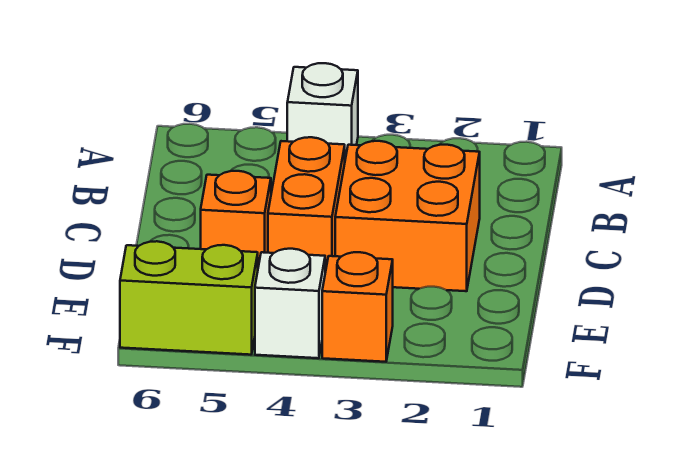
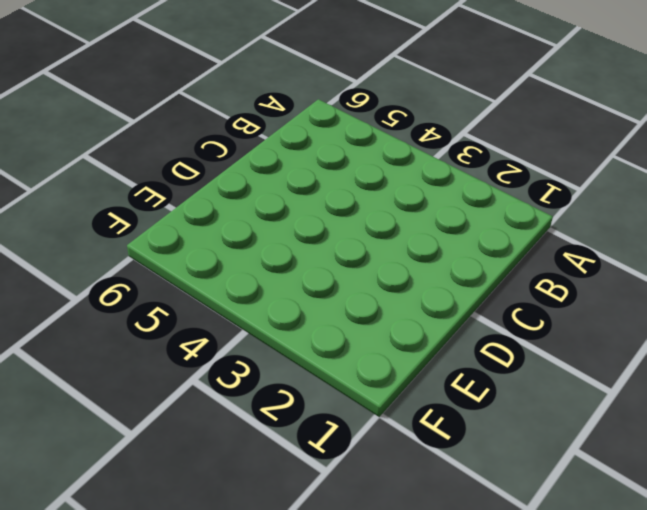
none -> white 1x1 brick [287,63,358,159]
none -> orange 2x2 brick [335,141,480,291]

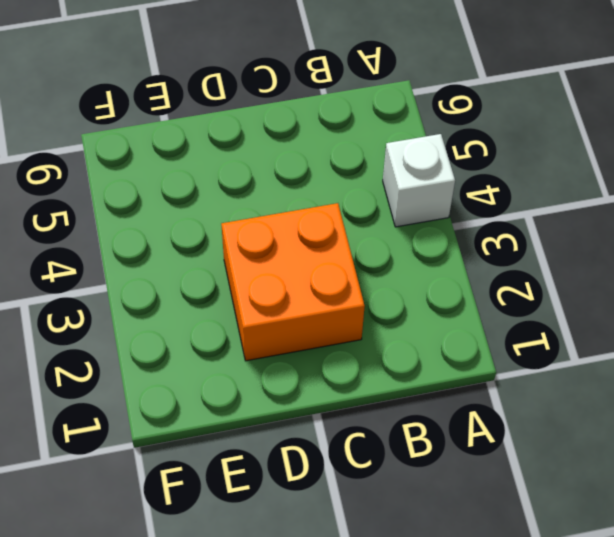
none -> orange 1x2 brick [268,137,345,272]
none -> orange 1x1 brick [201,171,271,267]

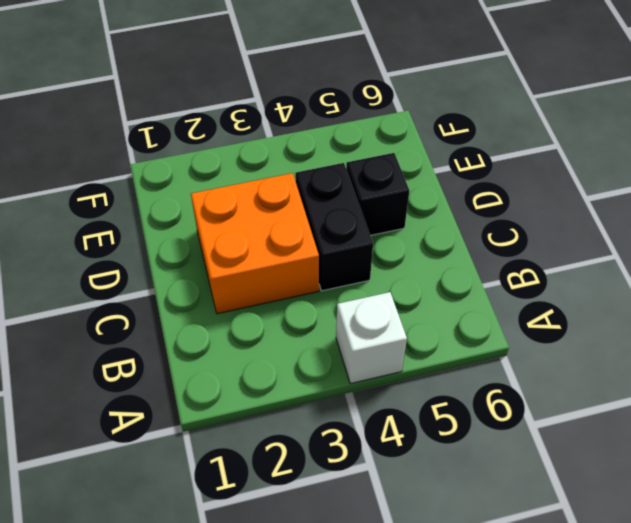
black 1x2 brick [295,163,373,291] -> orange 1x2 brick [268,137,345,272]
black 1x1 brick [346,153,409,236] -> orange 1x1 brick [201,171,271,267]
none -> orange 1x1 brick [322,252,393,362]
none -> white 1x1 brick [255,249,325,358]

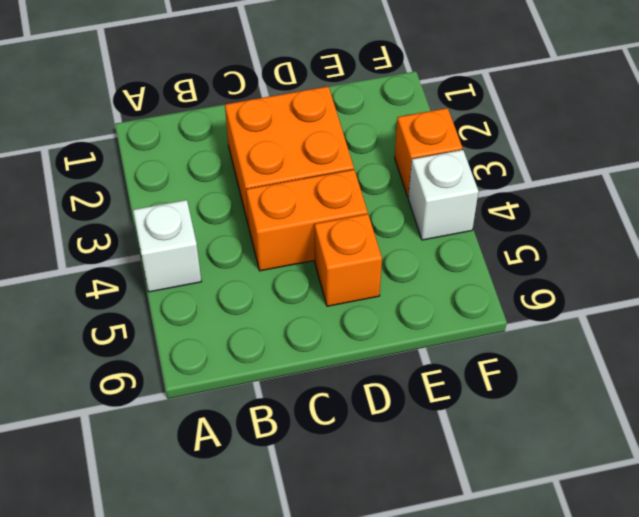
none -> lime 1x2 brick [120,241,258,355]

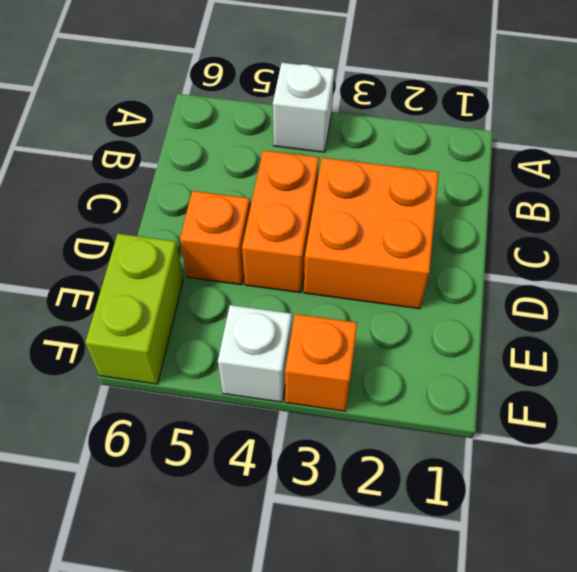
lime 1x2 brick [85,234,183,384] -> lime 1x2 brick turned to [120,241,258,355]

